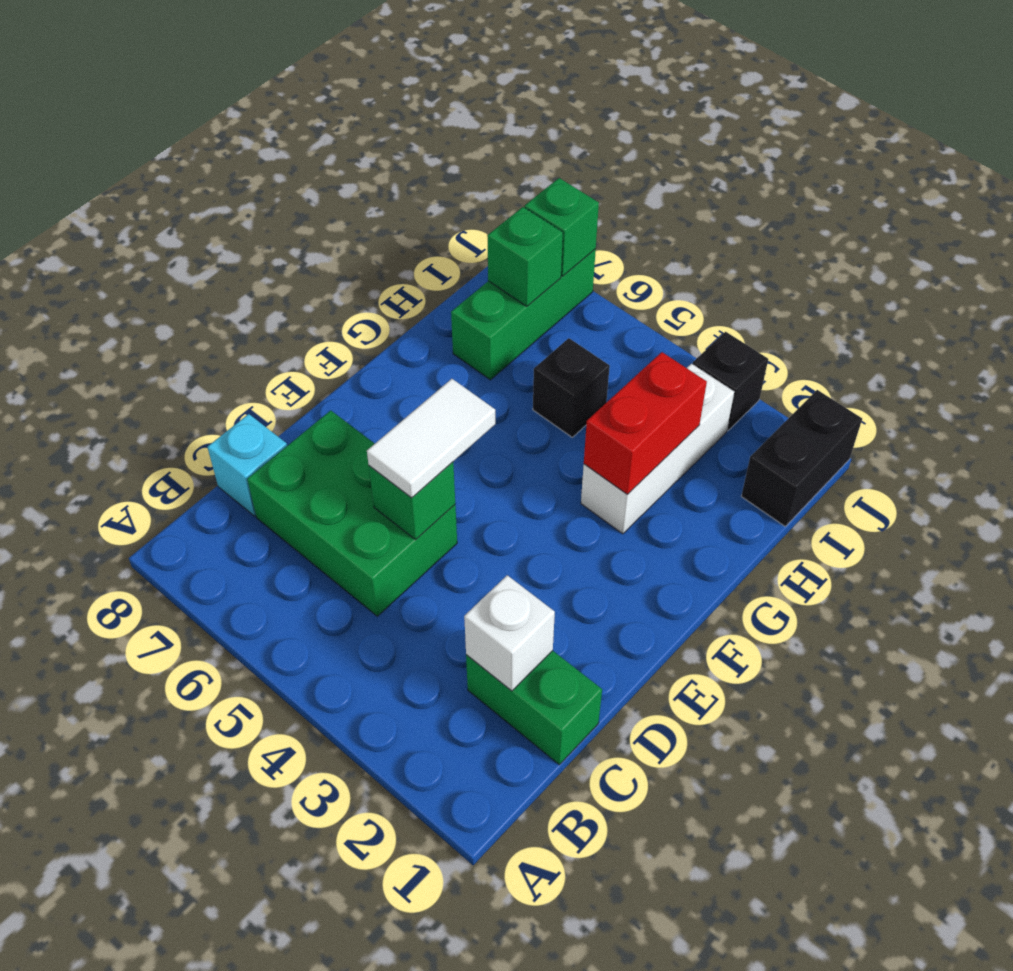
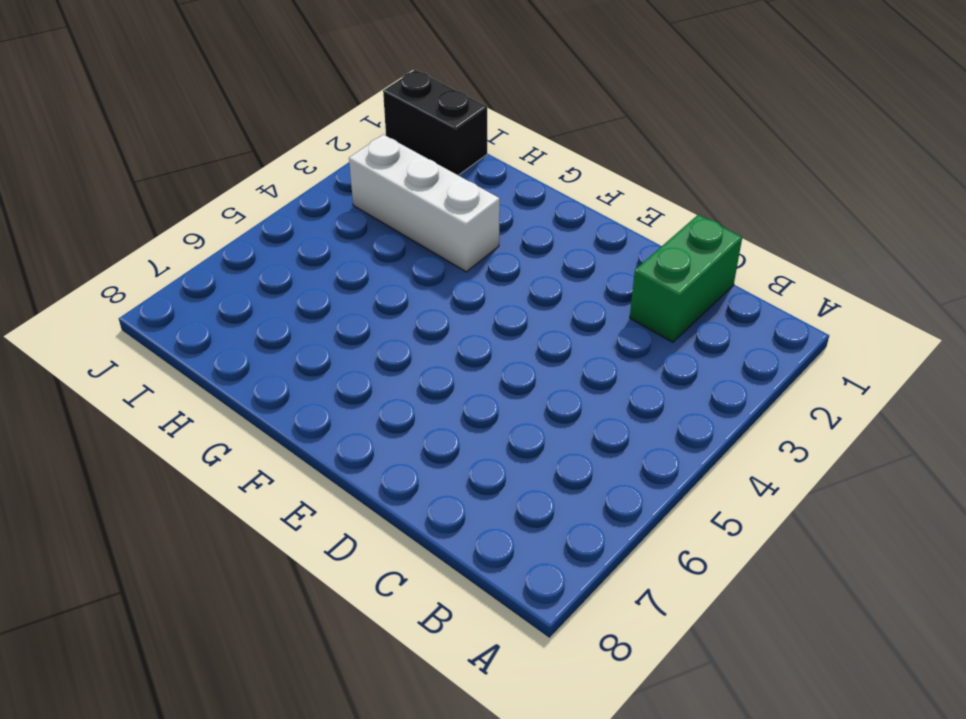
none -> green 2x3 brick [247,410,457,616]
none -> cyan 1x1 brick [207,414,287,516]
none -> black 1x1 brick [533,338,610,437]

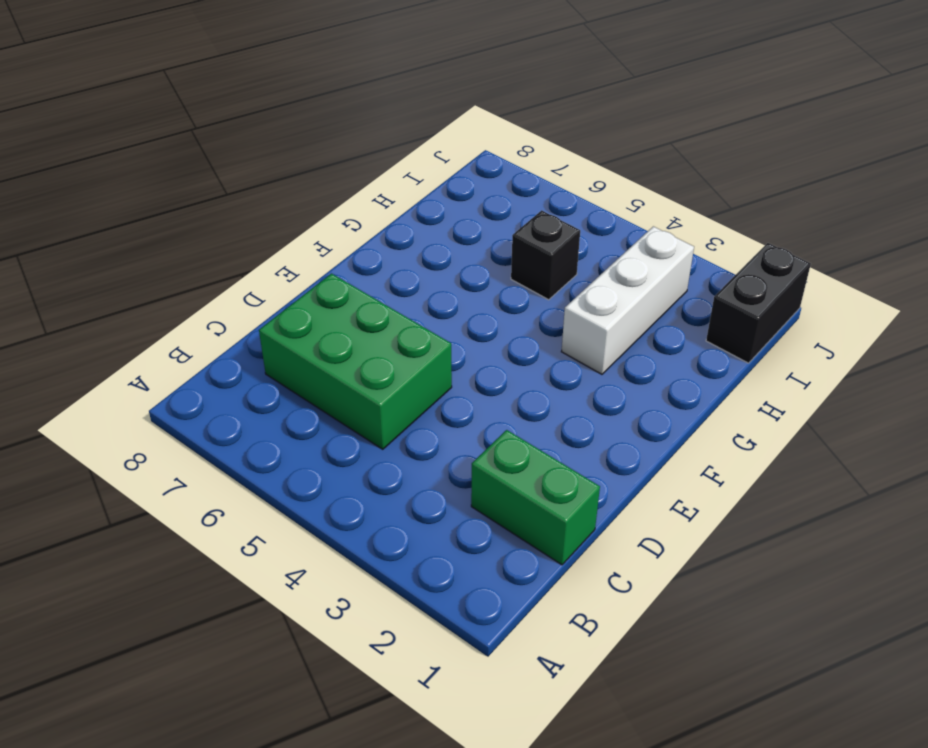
none -> cyan 1x1 brick [207,414,287,516]
none -> green 1x3 brick [451,249,596,380]
none -> black 1x1 brick [693,332,768,431]

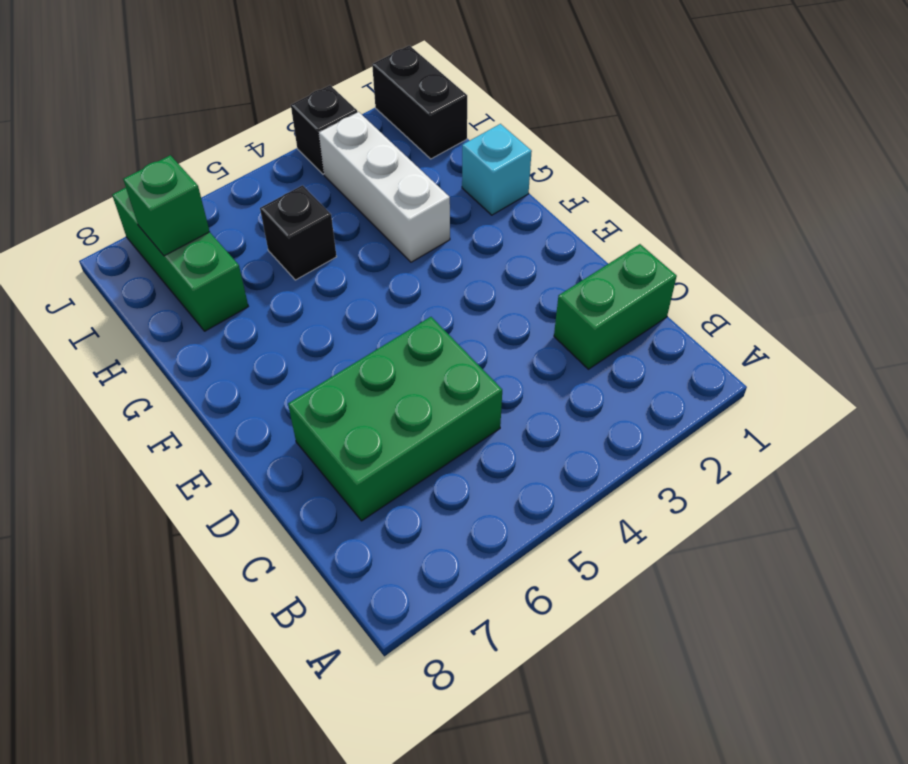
cyan 1x1 brick [462,124,532,215] -> cyan 1x1 brick moved to [207,414,287,516]
none -> white 1x1 brick [464,575,555,691]
none -> green 1x1 brick [369,462,455,540]
none -> red 1x2 brick [584,352,707,494]

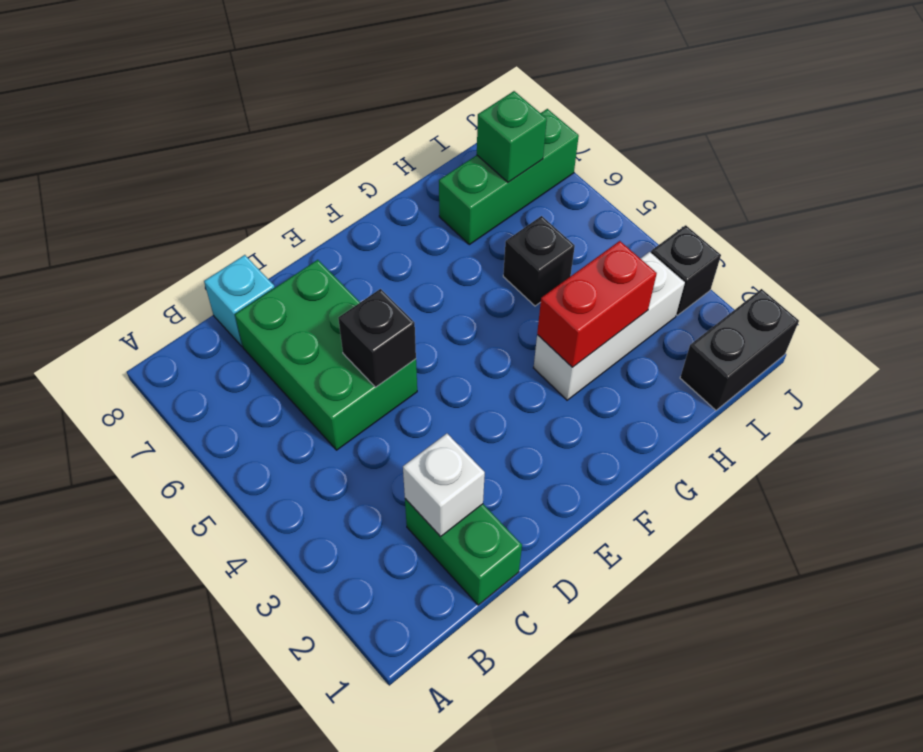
black 1x1 brick [338,289,416,387] -> green 1x1 brick [369,462,455,540]
none -> green 1x1 brick [525,178,599,276]
none -> white 1x2 tile [367,379,495,498]

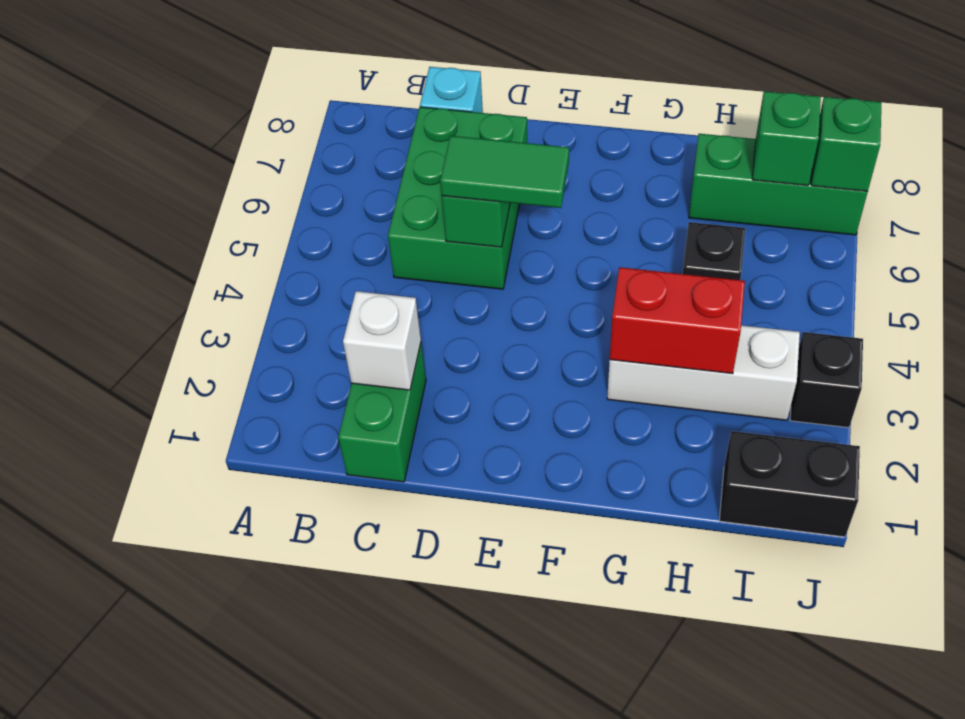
green 1x2 tile [440,136,569,208] -> white 1x2 tile [367,379,495,498]

